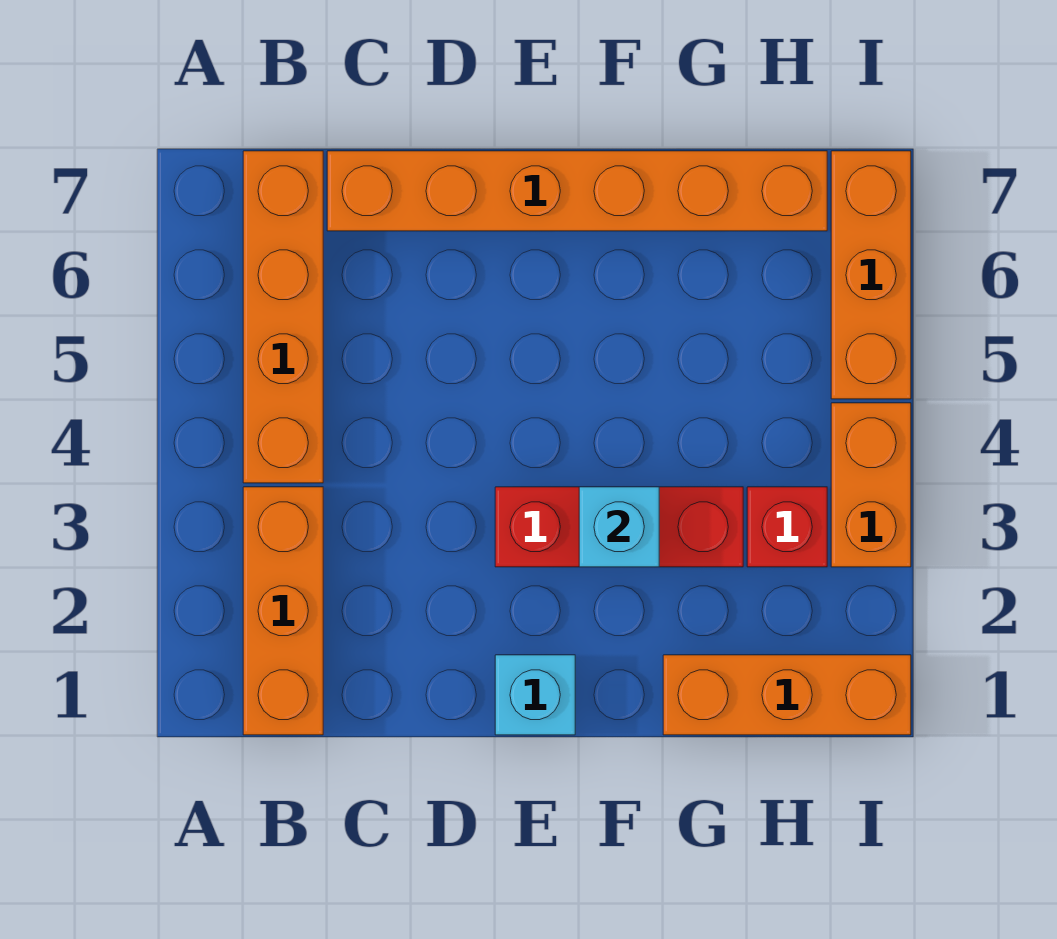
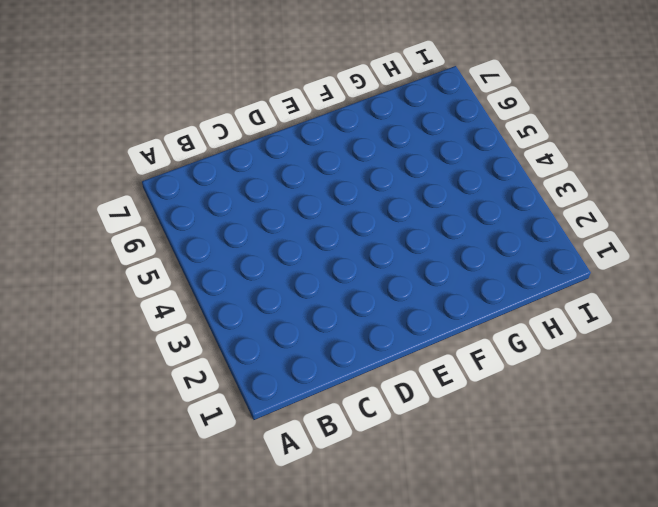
none -> orange 1x3 brick [243,487,323,735]
none -> orange 1x4 brick [243,151,323,483]

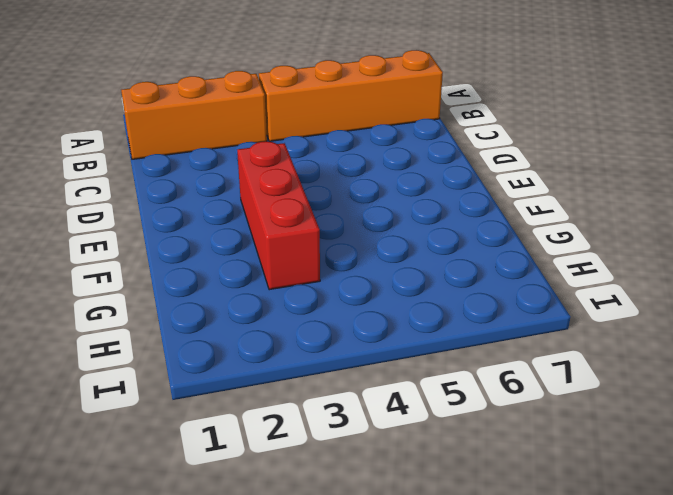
none -> orange 1x6 brick [327,151,827,231]
none -> cyan 1x1 brick [495,655,575,735]

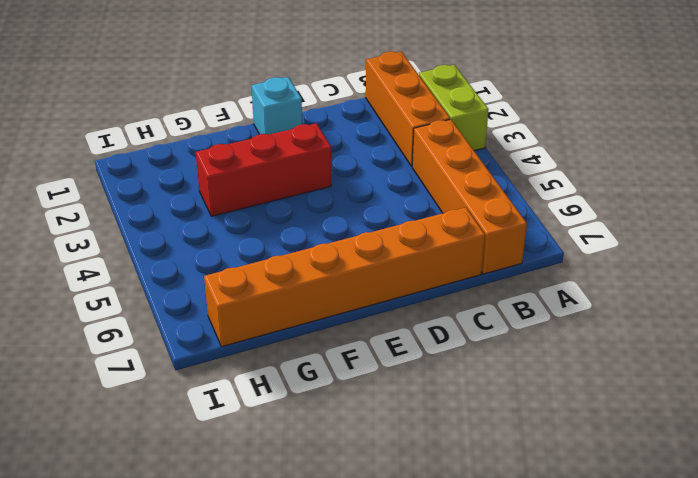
lime 1x2 brick [419,65,488,151] -> none
none -> orange 1x3 brick [663,655,911,735]
none -> red 1x1 brick [747,487,827,567]

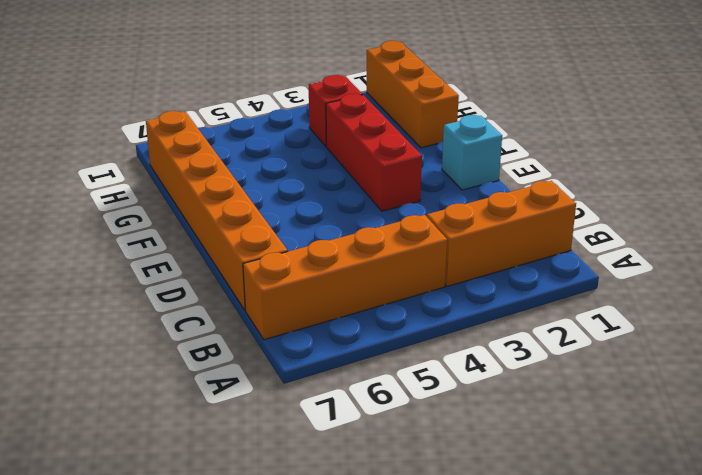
none -> orange 1x2 brick [831,403,911,567]
none -> orange 1x3 brick [831,151,911,399]

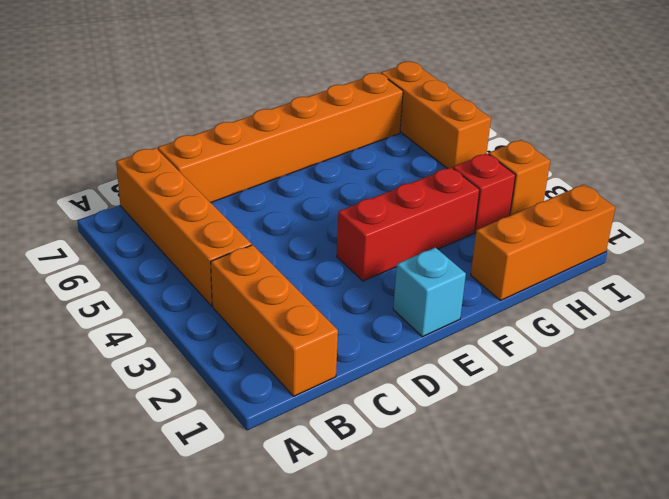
orange 1x1 brick [489,140,550,216] -> orange 1x2 brick [831,403,911,567]
none -> cyan 1x1 brick [579,487,659,567]

